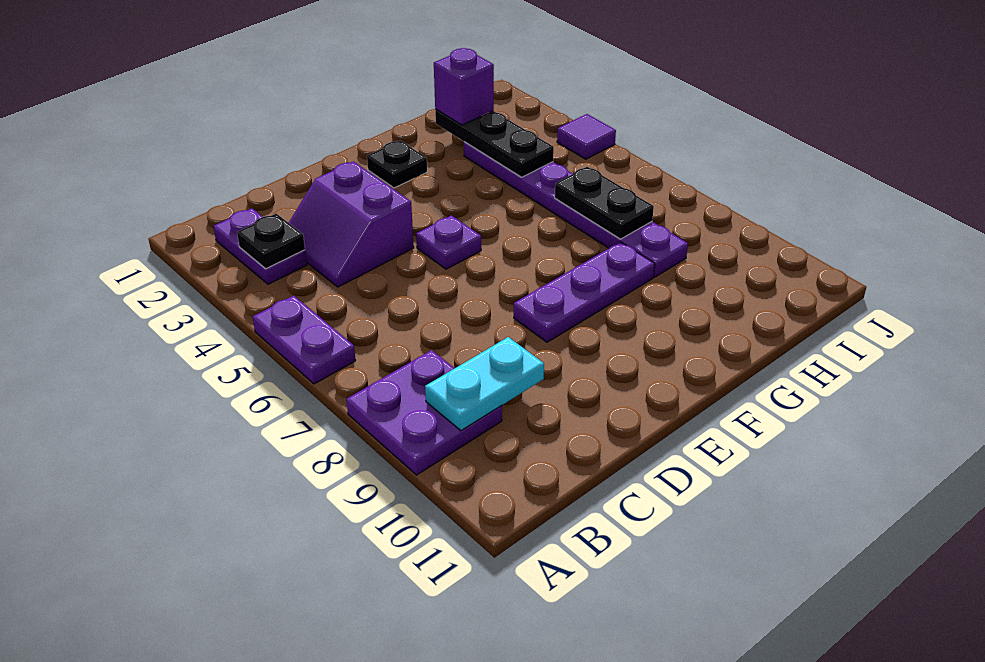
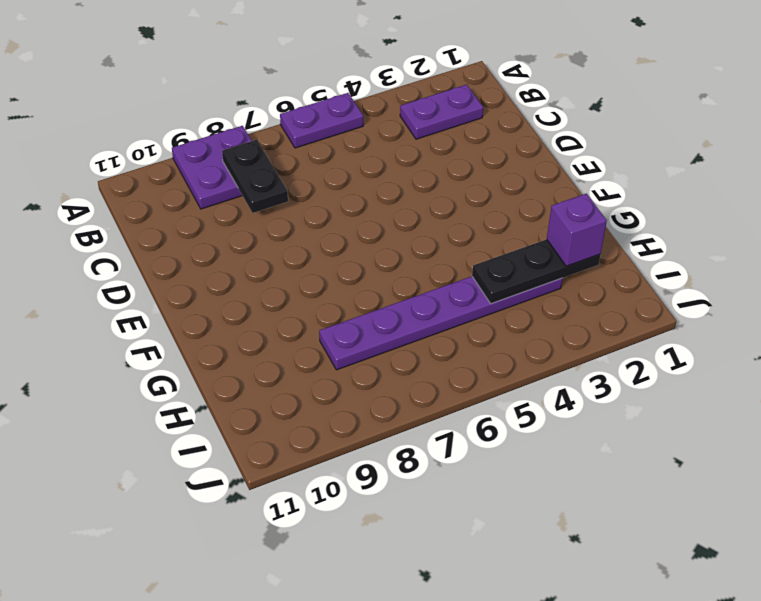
black 1x2 plate [222,140,288,213] -> black 1x2 plate turned to [555,167,654,239]
none -> purple 2x2 slope [289,161,414,287]
none -> purple 1x1 plate [416,215,481,269]
none -> purple 1x3 plate [514,242,655,342]

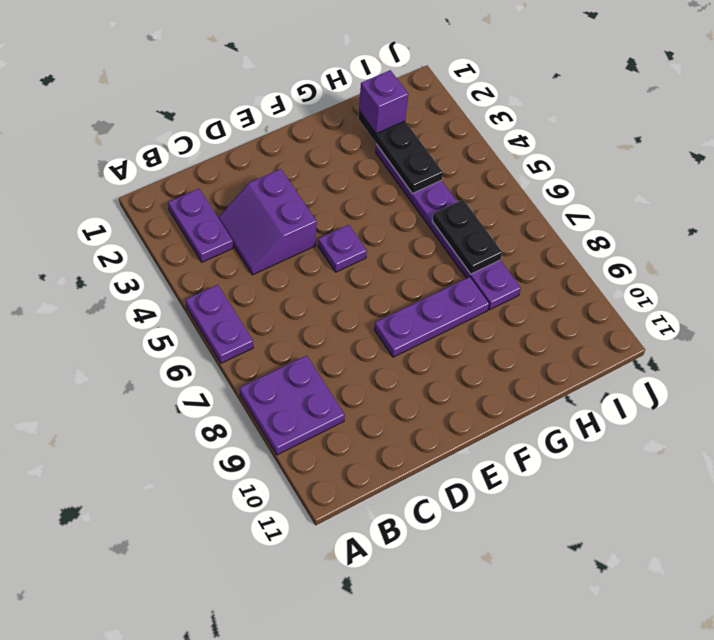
none -> black 1x1 plate [367,141,427,188]
none -> purple 1x1 tile [557,114,616,159]
none -> black 1x1 plate [237,214,305,268]

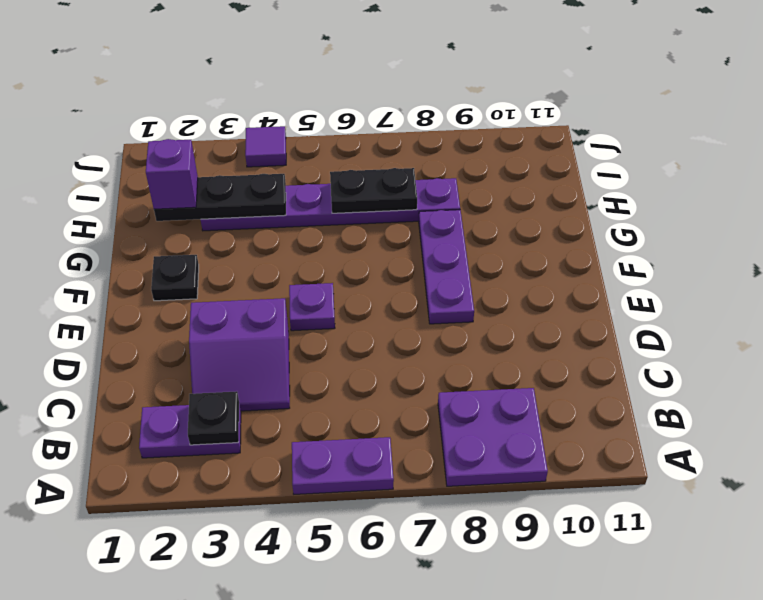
none -> cyan 1x2 plate [425,337,544,431]

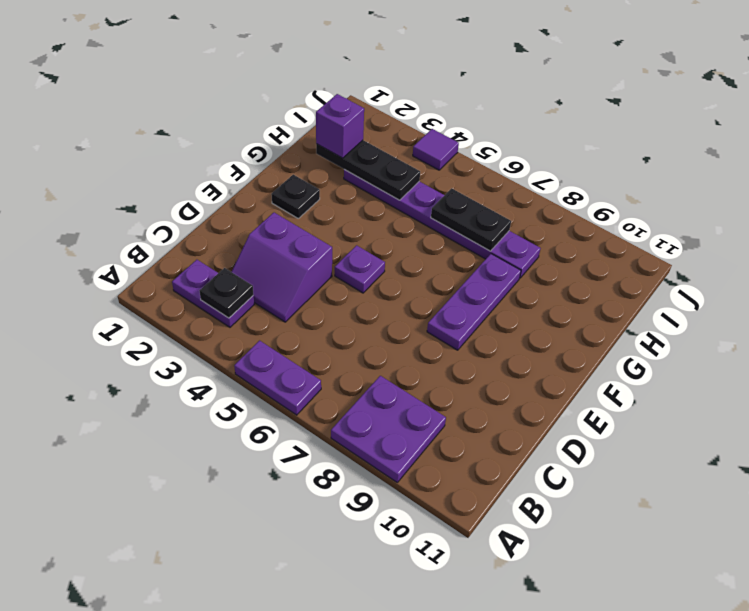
none -> cyan 1x2 plate [425,337,544,431]

